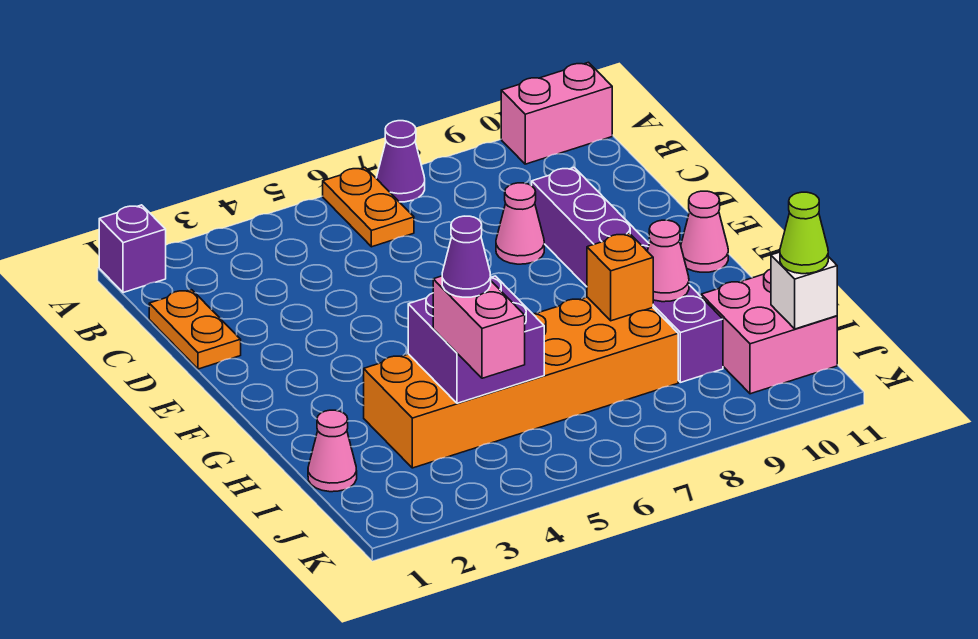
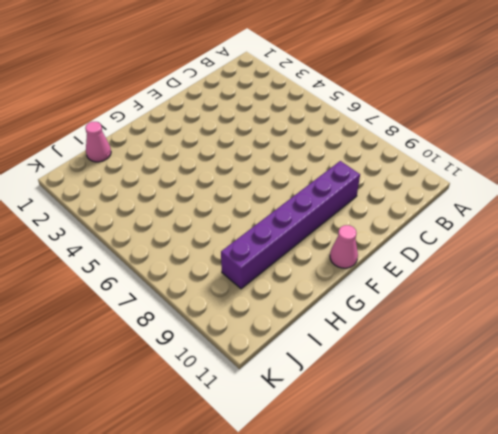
none -> purple 1x1 brick [99,205,166,293]
none -> orange 1x2 plate [323,167,414,247]
none -> purple 1x1 cone [376,121,425,202]

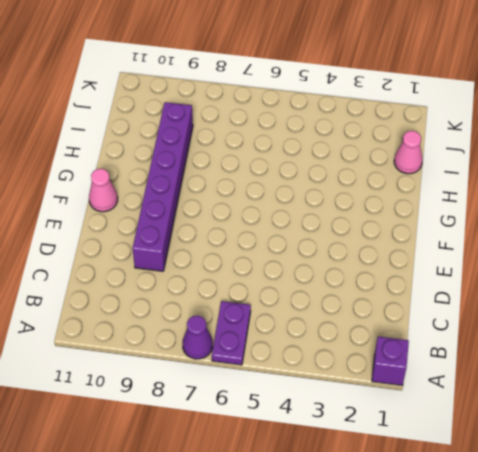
purple 1x2 plate [212,301,251,365] -> orange 1x2 plate [323,167,414,247]
none -> pink 1x2 brick [501,62,612,164]
none -> orange 1x2 plate [149,290,241,369]
none -> pink 1x1 cone [496,183,544,264]

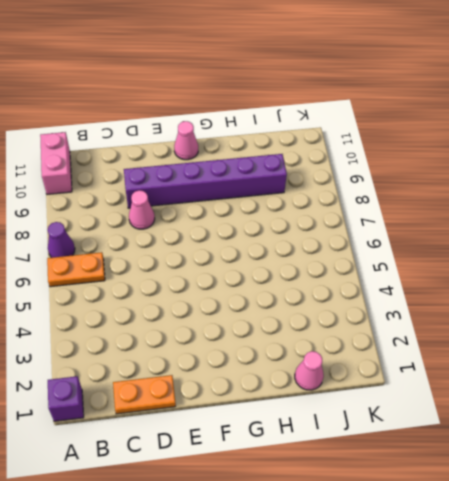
none -> orange 2x6 brick [364,297,678,468]
none -> pink 2x2 brick [701,269,837,394]
none -> purple 2x2 brick [408,276,544,403]

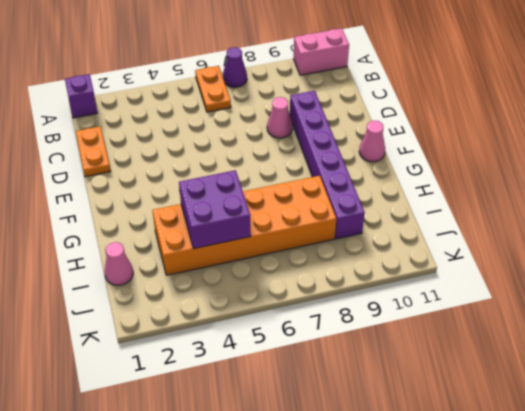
none -> pink 2x2 brick [701,269,837,394]
none -> orange 1x1 brick [587,233,653,321]
none -> pink 1x1 cone [647,220,689,302]

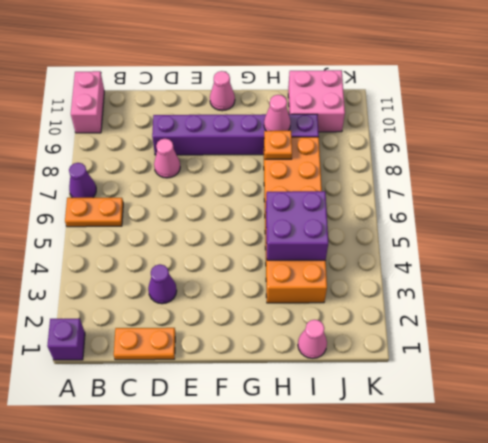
purple 1x1 cone [148,264,177,304] -> purple 1x1 cone moved to [442,216,491,297]
orange 1x1 plate [264,131,292,159] -> orange 1x1 brick [587,233,653,321]
none -> white 1x1 brick [771,252,837,329]
none -> pink 1x2 brick [433,276,525,378]
none -> lime 1x1 cone [780,192,828,274]

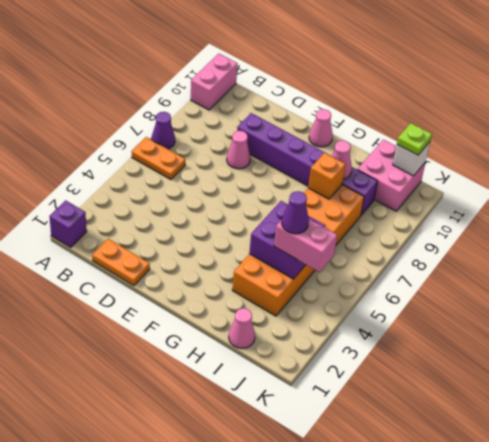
lime 1x1 plate [397,123,432,155] -> lime 1x1 cone [780,192,828,274]

